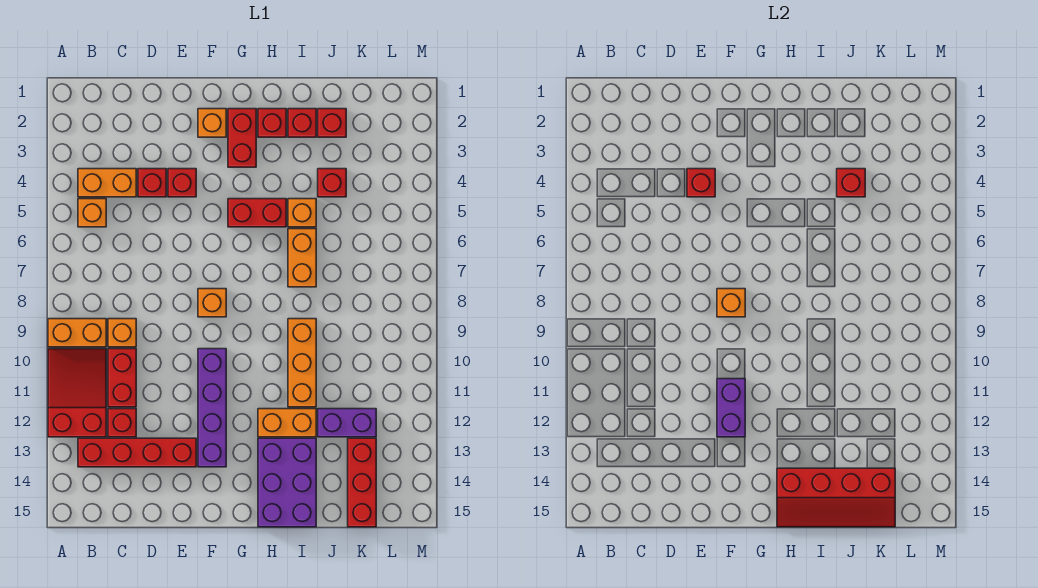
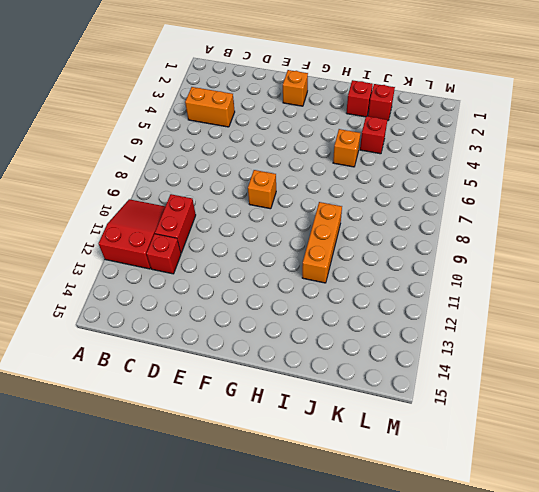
none -> orange 1x2 brick [48,319,106,347]
none -> orange 1x1 brick [78,199,106,227]
none -> red 1x4 brick [78,438,196,467]
none -> orange 1x1 brick [108,319,136,347]

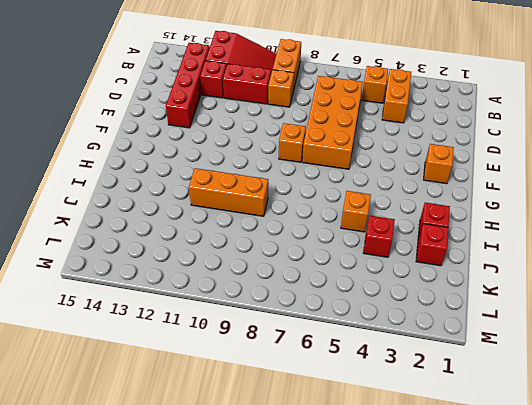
orange 2x4 brick [302,76,363,169] -> none
none -> red 1x1 brick [138,169,166,197]
none -> red 1x1 brick [168,169,196,197]
none -> purple 1x4 brick [198,349,226,467]
none -> red 1x2 brick [228,109,256,167]

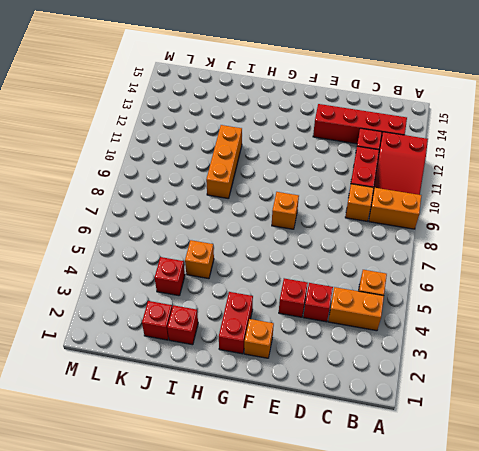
none -> purple 1x4 brick [198,349,226,467]
none -> red 1x2 brick [228,199,286,227]
none -> red 1x1 brick [258,109,286,137]
none -> orange 1x2 brick [258,409,316,437]

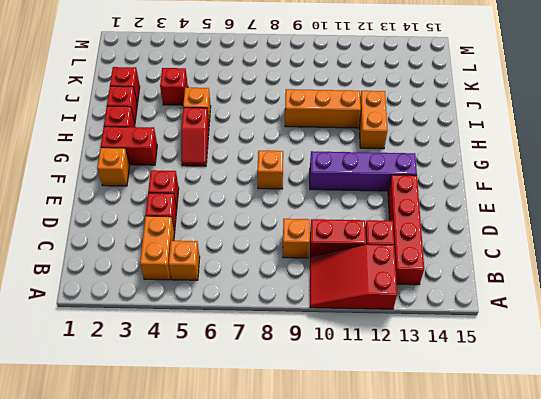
red 1x2 slope [181,107,209,166] -> red 1x2 brick [228,199,286,227]
none -> orange 1x2 brick [48,319,106,347]
none -> purple 2x3 brick [258,438,316,527]
none -> orange 1x2 brick [288,229,316,287]
none -> purple 1x2 brick [318,409,376,437]

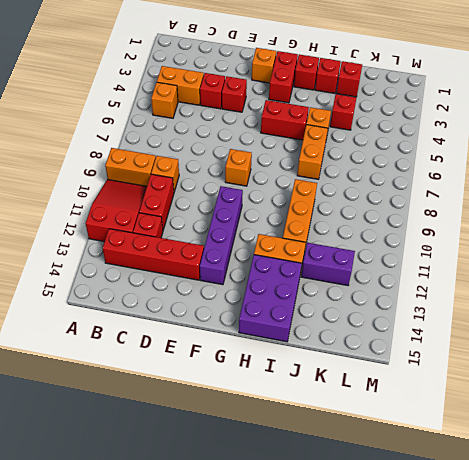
none -> red 1x3 brick [348,438,376,527]
none -> red 1x1 brick [687,169,715,197]
none -> orange 1x1 brick [717,289,745,317]
none -> purple 1x2 brick [717,379,745,437]

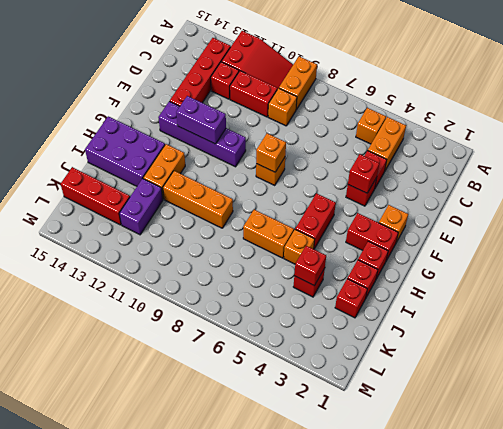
none -> red 2x4 slope [777,468,895,527]

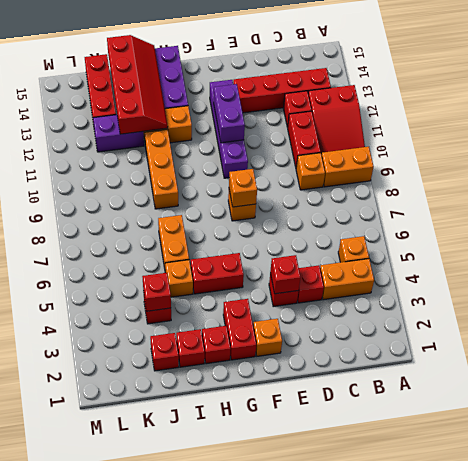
red 2x4 slope [107,35,168,134] -> red 2x4 slope turned to [777,468,895,527]

